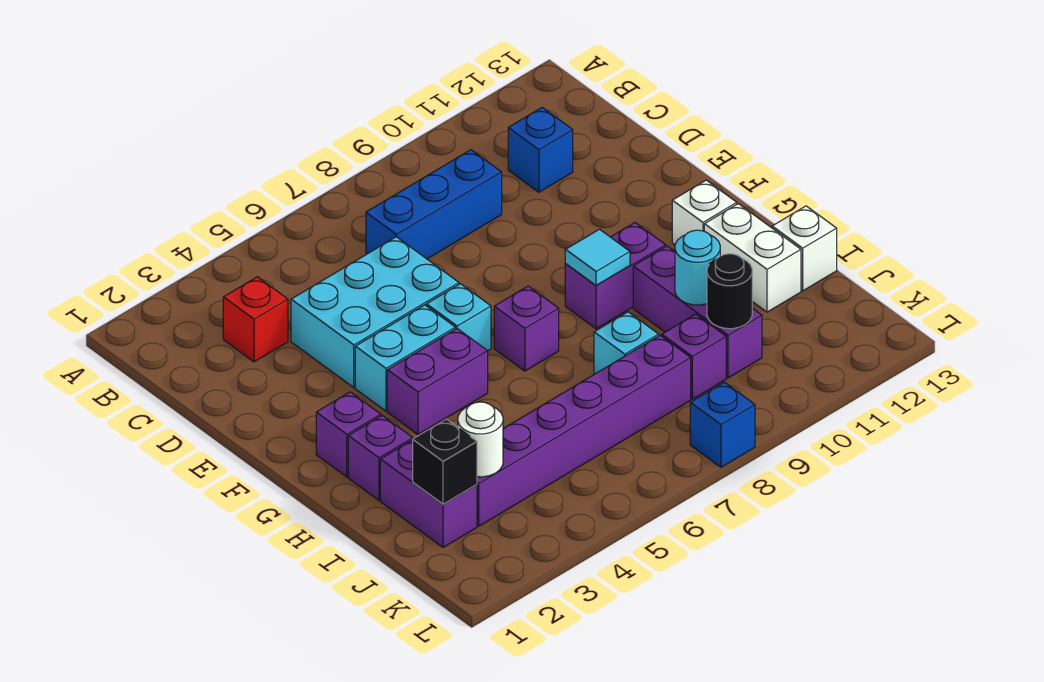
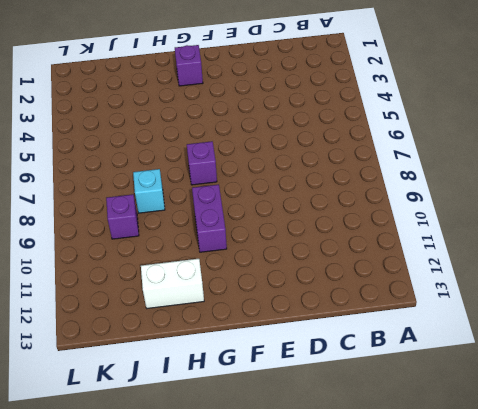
none -> red 1x1 brick [223,277,288,362]
none -> blue 1x3 brick [366,150,502,259]
none -> blue 1x1 brick [508,107,573,192]

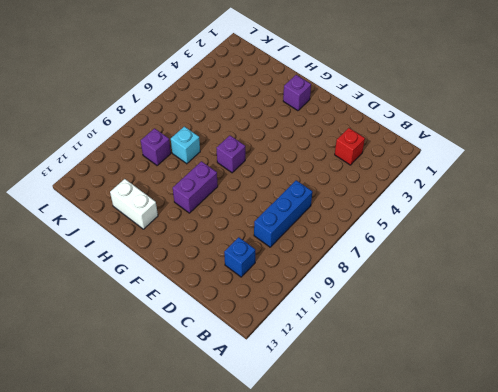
none -> cyan 2x3 brick [291,237,459,387]
none -> cyan 1x2 brick [355,305,455,411]
none -> cyan 1x1 brick [427,284,491,351]

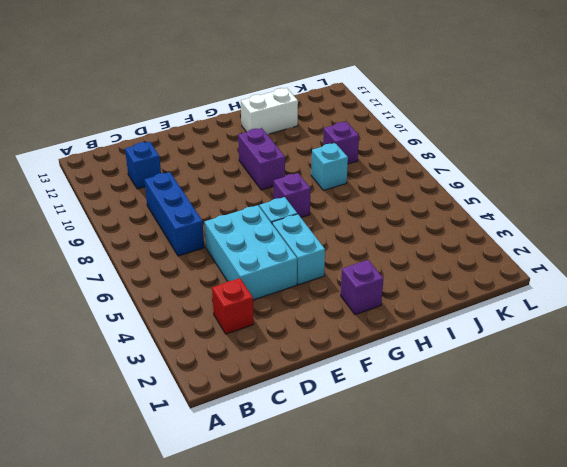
none -> purple 1x2 brick [387,329,488,435]
none -> white 1x1 brick [672,180,737,245]
none -> purple 1x1 brick [348,416,413,500]

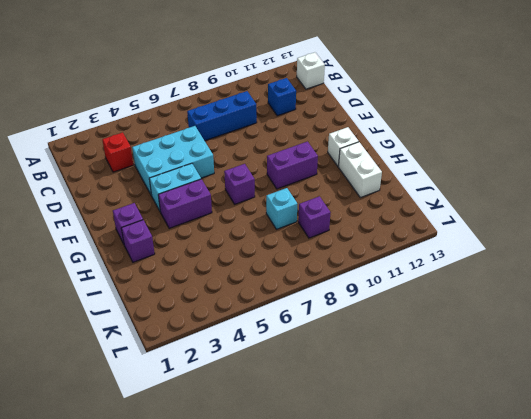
white 1x1 brick [297,52,325,89] -> white 1x1 brick moved to [772,206,837,291]
none -> cyan 1x1 brick [427,284,491,351]
none -> purple 1x3 brick [633,246,762,378]
none -> purple 1x2 brick [380,440,477,547]

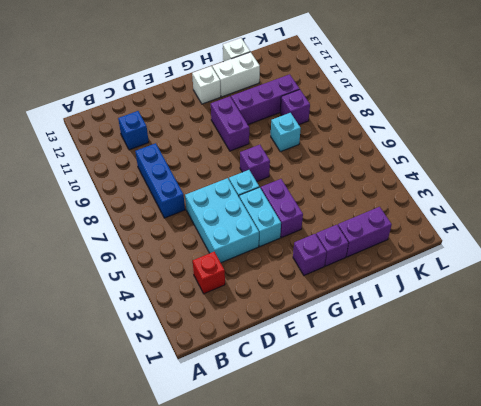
none -> purple 1x6 brick [477,335,691,526]
none -> blue 1x1 brick [690,382,755,467]
none -> cyan 1x1 tile [565,229,630,285]

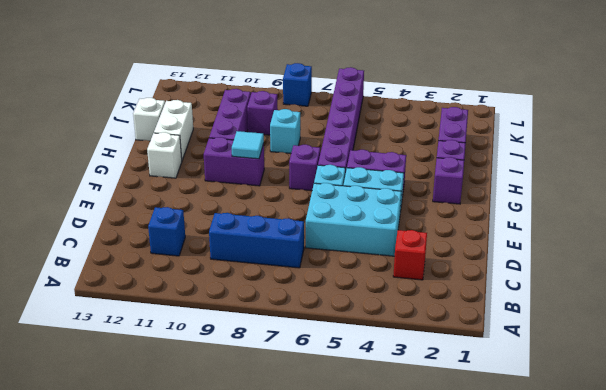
purple 1x6 brick [318,67,364,174] -> purple 1x6 brick turned to [477,335,691,526]
none -> cyan 1x1 round brick [675,230,720,305]
none -> black 1x1 brick [413,419,477,504]
none -> white 1x1 round brick [458,402,503,477]

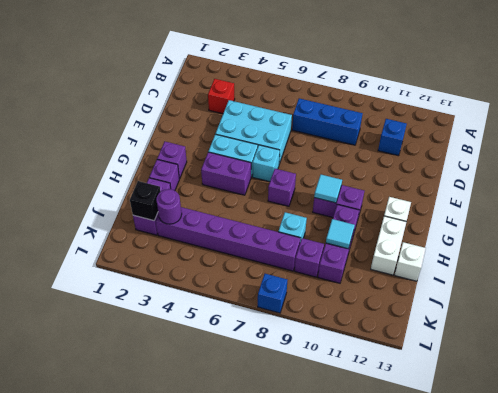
cyan 1x1 tile [326,219,355,249] -> cyan 1x1 round brick [675,230,720,305]
purple 1x1 round brick [156,189,182,224] -> white 1x1 round brick [458,402,503,477]
none -> black 1x1 round brick [707,254,752,329]

